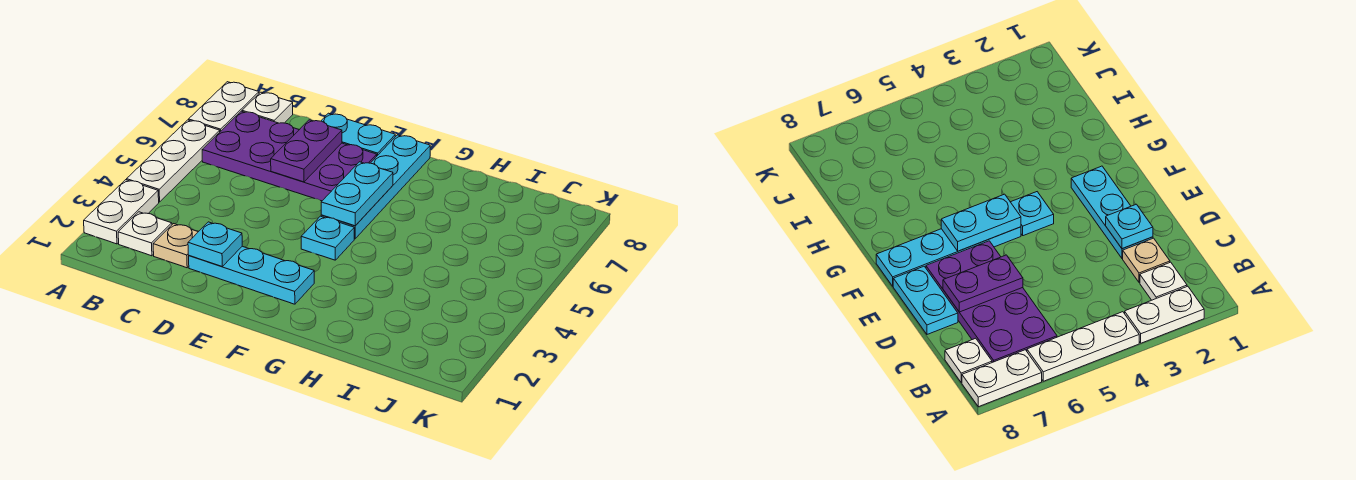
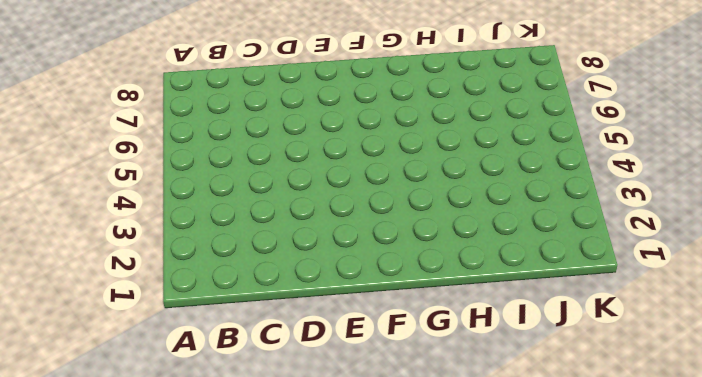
none -> white 1x2 plate [84,180,159,244]
none -> white 1x3 plate [127,120,220,202]
none -> white 1x2 plate [189,82,259,132]

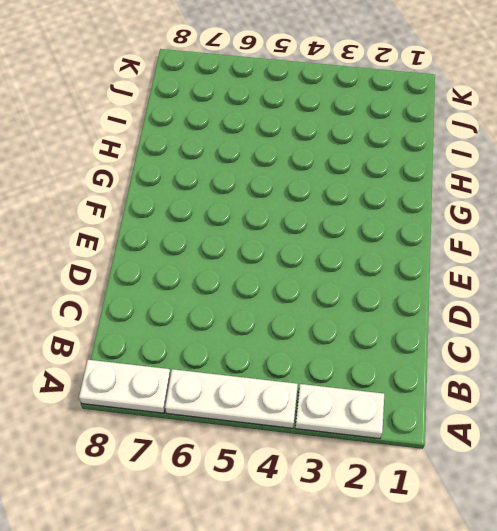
none -> white 1x1 plate [118,212,172,256]
none -> purple 2x4 plate [202,111,377,201]
none -> white 1x1 plate [242,92,293,123]

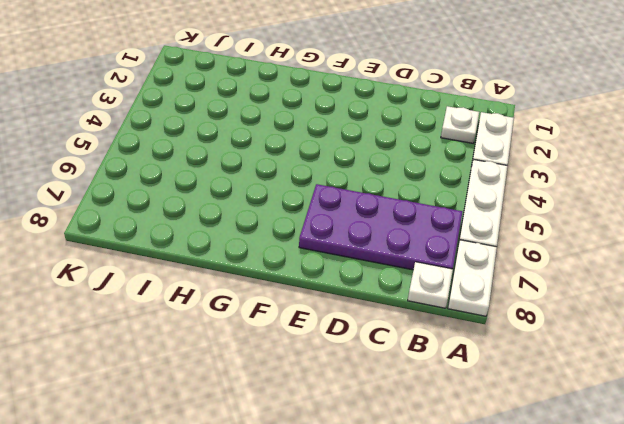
none -> tan 1x1 plate [153,224,198,268]
none -> cyan 1x3 plate [189,246,314,304]
none -> cyan 1x2 plate [321,113,395,156]

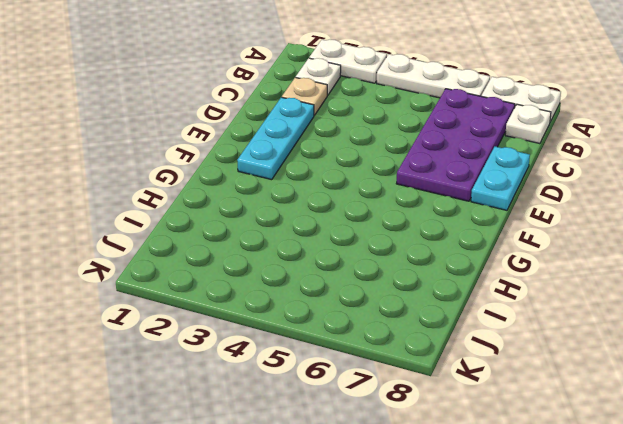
none -> cyan 1x1 plate [301,216,354,260]
none -> cyan 1x4 plate [321,135,430,239]
none -> cyan 1x1 plate [188,222,242,267]

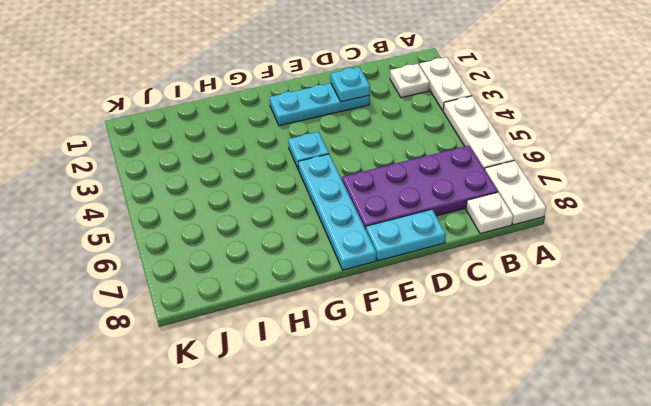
none -> tan 1x1 plate [153,224,198,268]
none -> purple 1x2 plate [271,120,342,182]
none -> cyan 1x2 plate [321,162,393,226]

